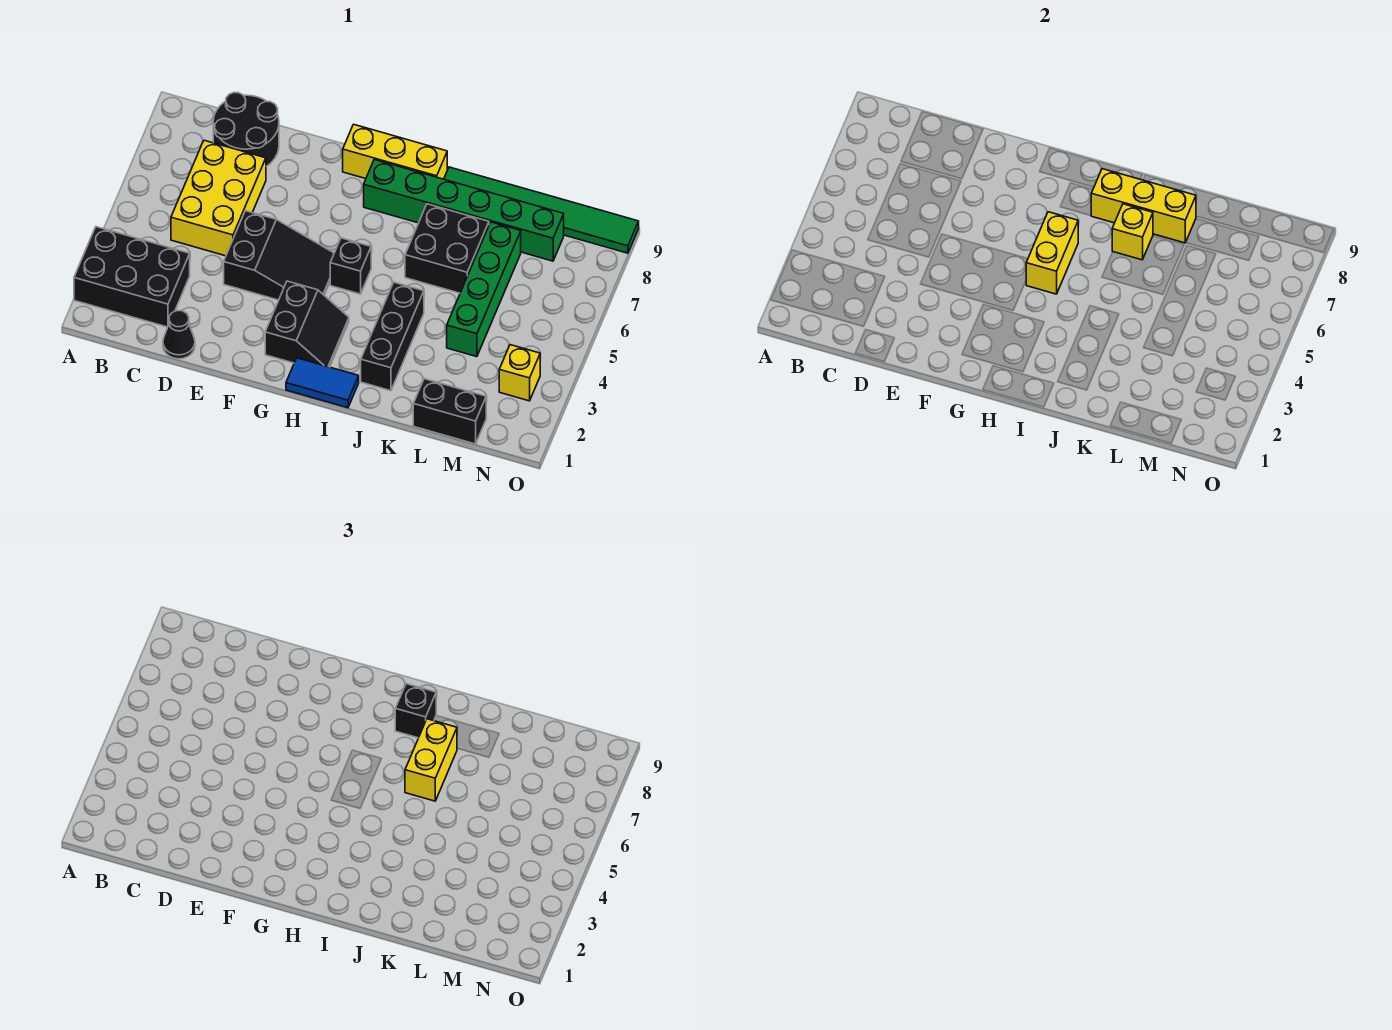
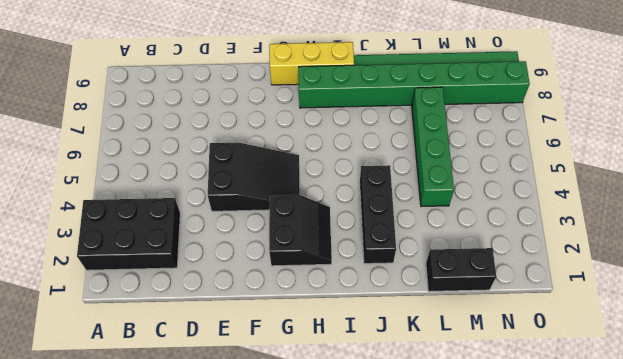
green 1x8 brick [298,61,530,108] -> green 1x6 brick [364,160,564,261]
none -> yellow 2x3 brick [171,140,266,256]
none -> black 2x2 round brick [213,92,279,166]
none -> black 1x1 cone [163,311,195,359]

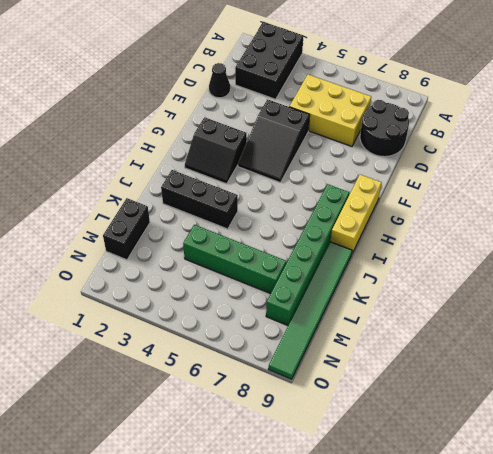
none -> blue 1x2 tile [286,358,359,408]
none -> black 1x1 brick [330,238,371,294]
none -> black 2x2 brick [405,204,489,293]

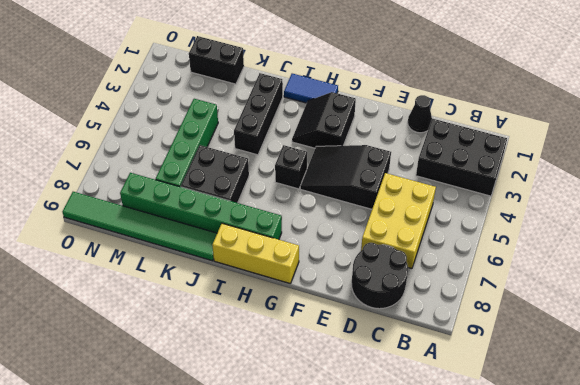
none -> yellow 1x1 brick [499,345,540,401]
none -> yellow 1x2 brick [1026,212,1078,294]
none -> yellow 1x3 brick [1091,169,1196,243]

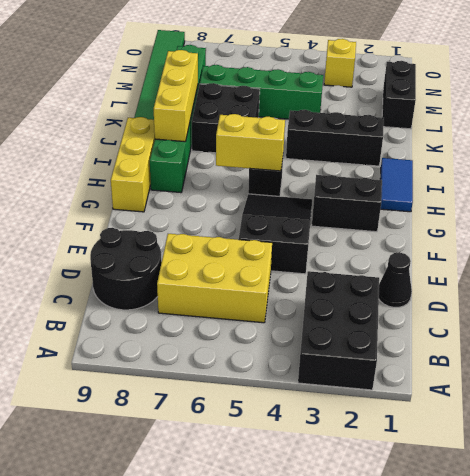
none -> yellow 1x1 brick [1112,204,1153,260]
none -> black 1x1 brick [395,684,436,738]
none -> yellow 1x2 brick [405,719,457,801]

